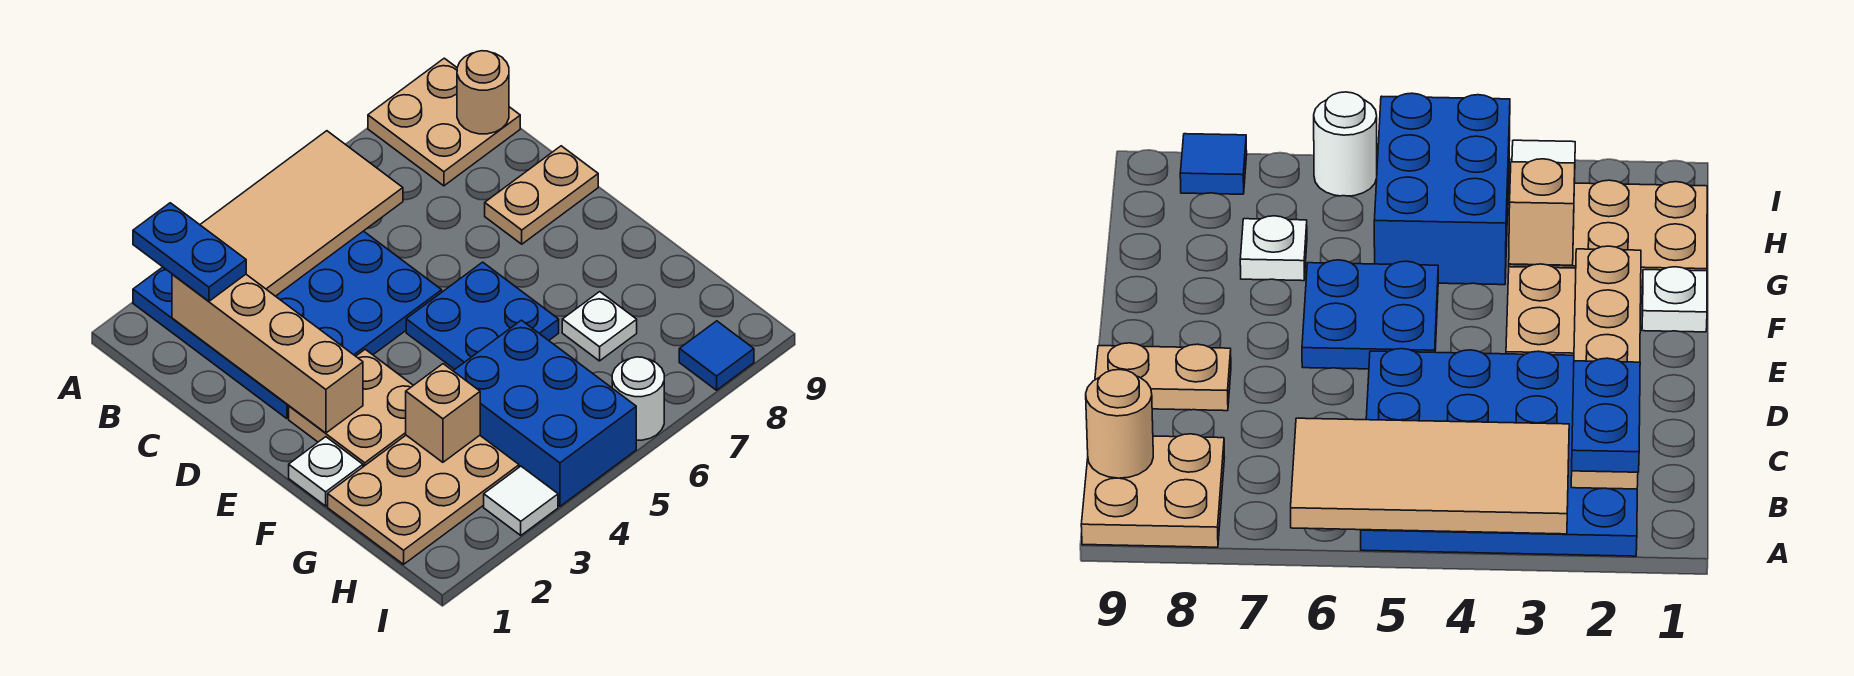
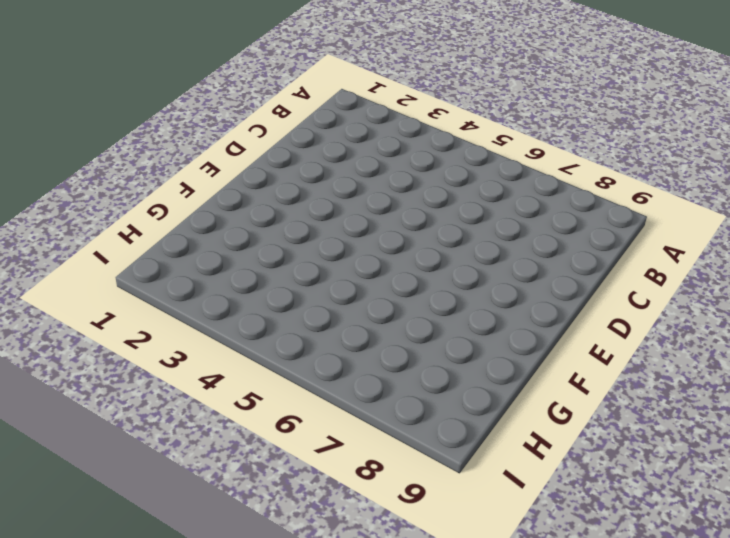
none -> blue 4x4 plate [133,231,442,419]
none -> tan 2x2 plate [368,58,520,186]
none -> tan 1x2 plate [485,146,598,244]

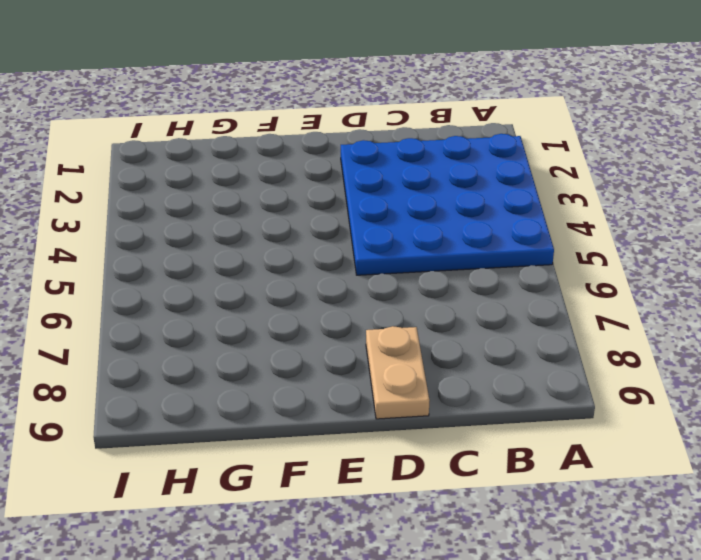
none -> tan 2x2 plate [368,58,520,186]
none -> tan 2x2 plate [289,349,413,467]
none -> blue 2x2 plate [406,262,559,369]

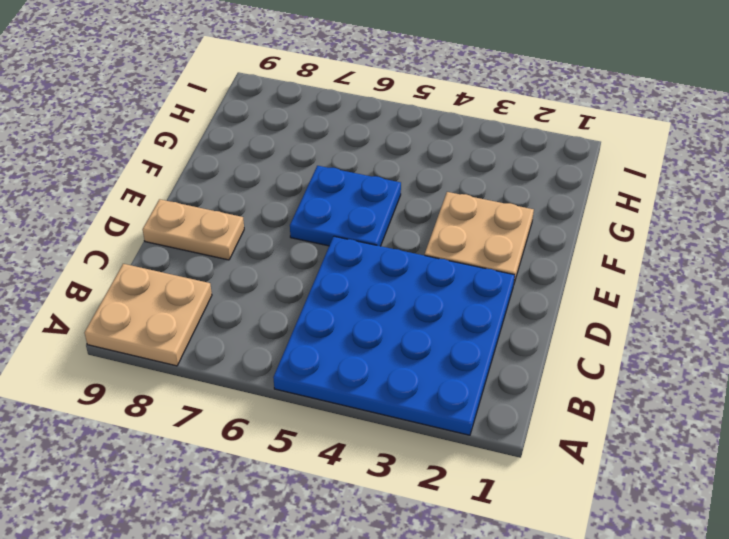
none -> white 1x1 plate [289,437,363,506]
none -> tan 2x3 plate [328,435,519,564]
none -> blue 2x3 brick [453,320,636,506]

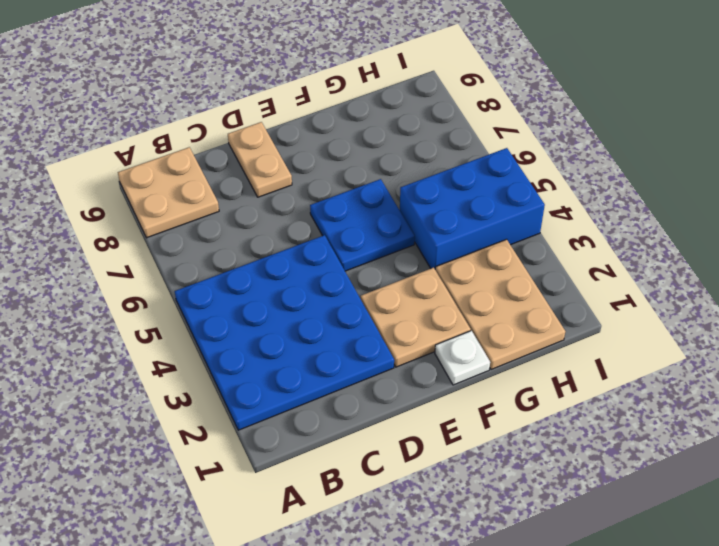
none -> white 1x1 plate [562,292,637,361]
none -> white 1x1 tile [484,466,558,535]
none -> white 1x1 round brick [612,357,664,440]

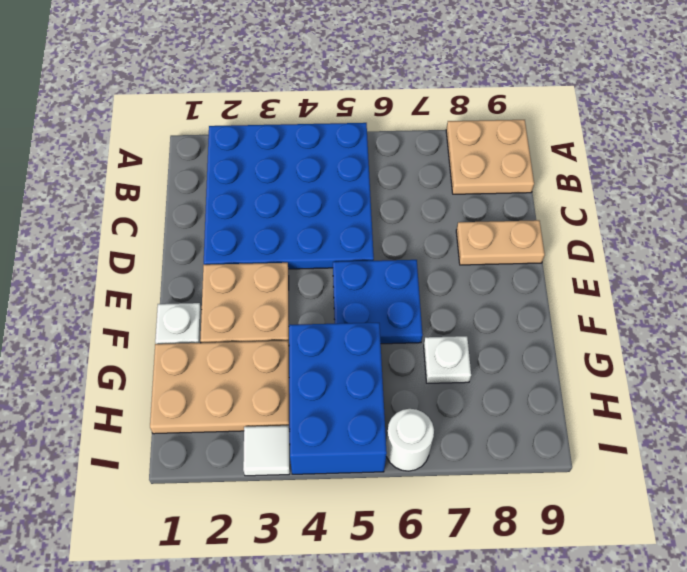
none -> blue 1x1 tile [679,321,754,390]
none -> tan 2x4 tile [200,131,403,296]
none -> tan 1x4 brick [172,274,363,433]

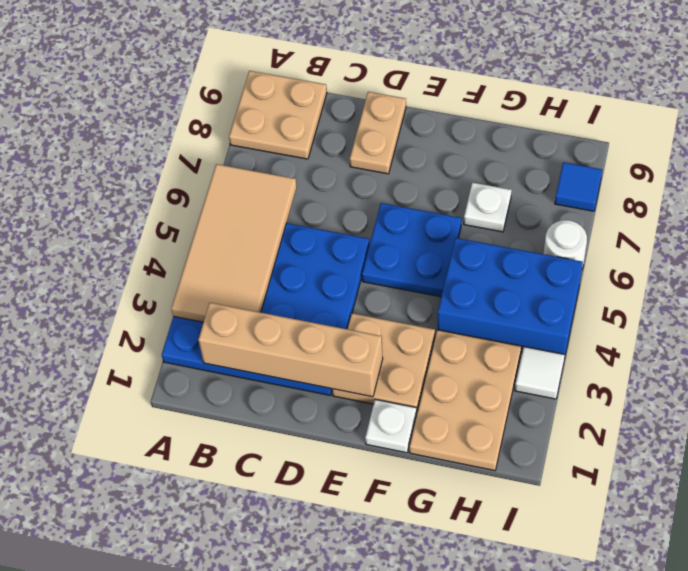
none -> tan 1x1 round brick [457,51,509,134]
none -> tan 1x1 brick [406,364,480,462]
none -> blue 1x2 plate [133,203,246,301]

